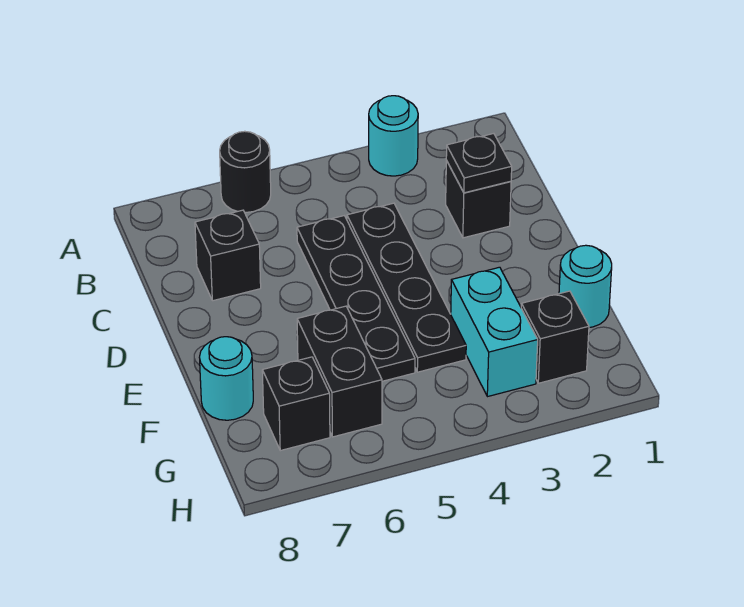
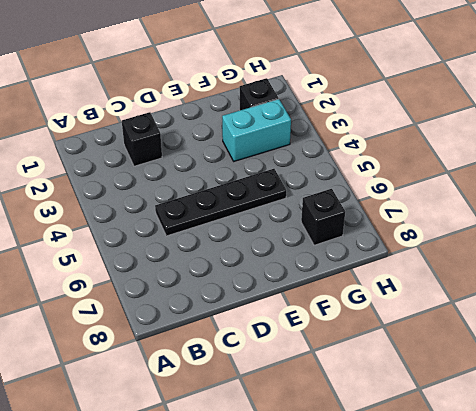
none -> cyan 1x1 round brick [369,96,418,176]
none -> black 1x1 round brick [220,131,271,212]
none -> black 1x4 plate [347,203,466,372]

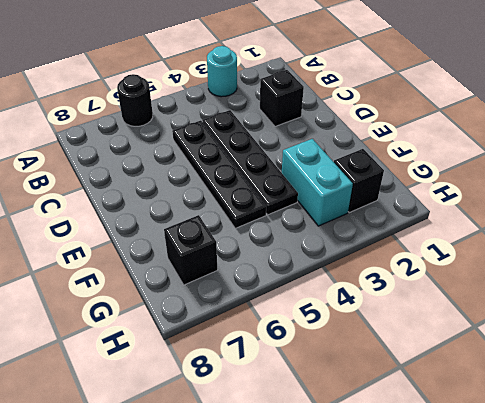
none -> black 1x1 brick [195,210,261,301]
none -> cyan 1x1 round brick [559,245,612,327]
none -> black 1x2 brick [297,306,382,437]

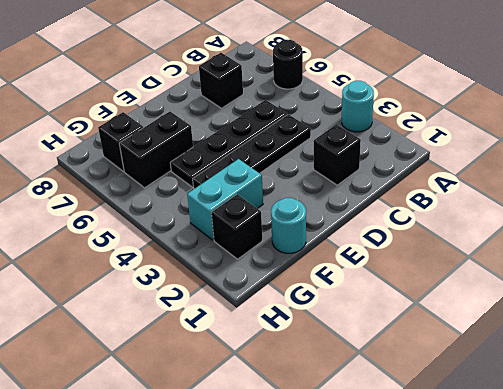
none -> cyan 1x1 round brick [199,337,253,420]
none -> black 1x1 plate [446,133,512,193]

